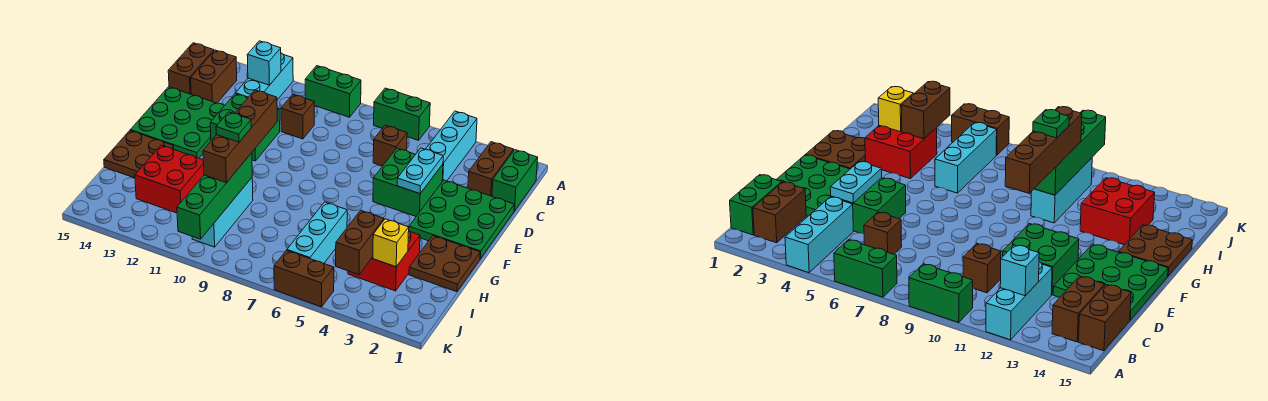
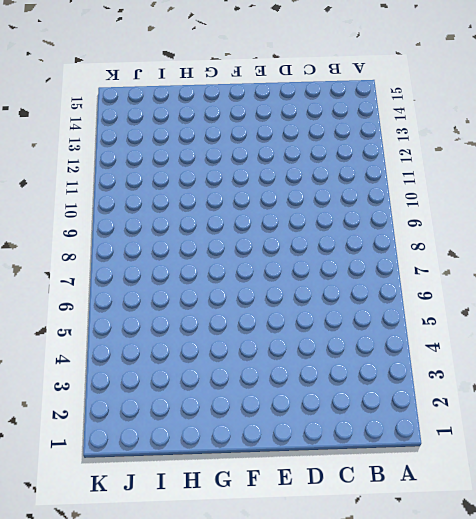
none -> cyan 1x3 brick [425,111,477,181]
none -> green 1x2 brick [374,88,430,140]
none -> green 1x2 brick [305,66,361,117]

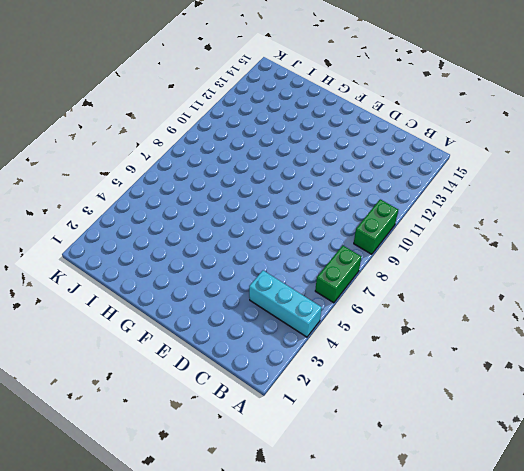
none -> cyan 1x3 brick [236,53,293,100]
none -> green 1x2 brick [492,150,538,211]
none -> brown 1x2 brick [468,142,514,196]

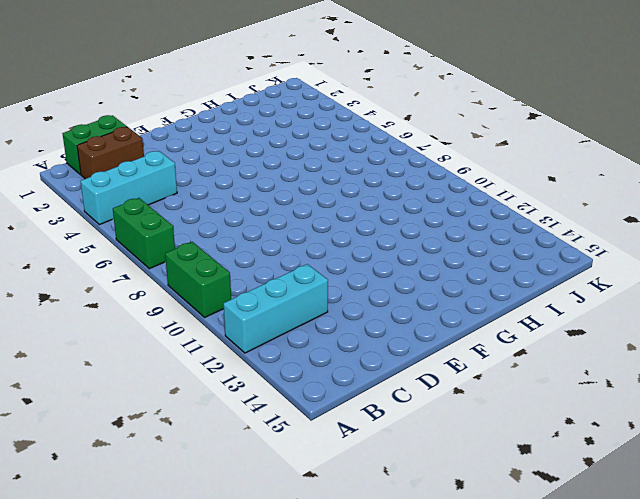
none -> brown 1x2 brick [191,50,237,103]
none -> brown 1x2 brick [168,43,214,94]
none -> brown 1x1 brick [373,125,407,166]

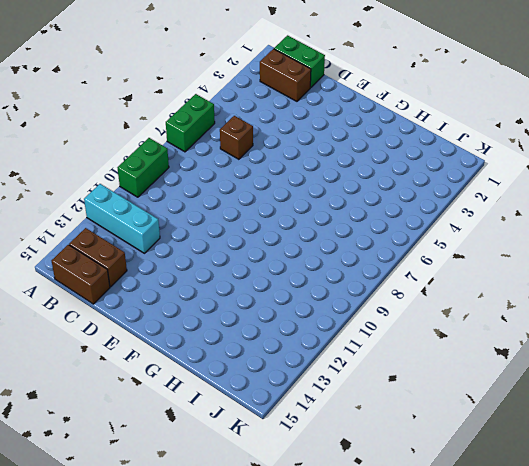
none -> cyan 1x3 brick [425,111,477,181]
none -> brown 1x1 brick [281,94,314,139]
none -> green 3x3 plate [409,180,514,259]

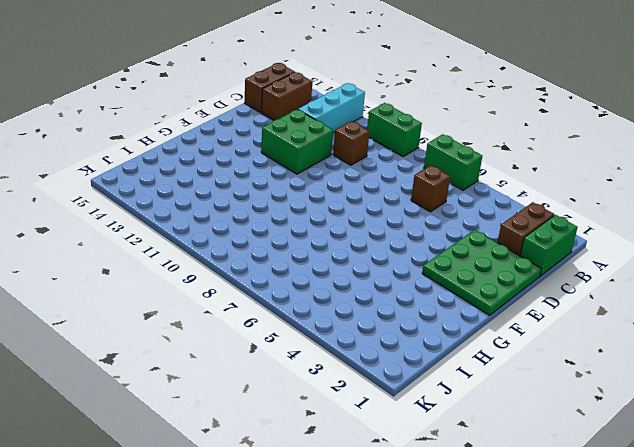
none -> cyan 1x3 brick [425,111,477,181]
none -> green 2x2 brick [373,148,443,216]
none -> green 3x3 plate [130,87,224,158]

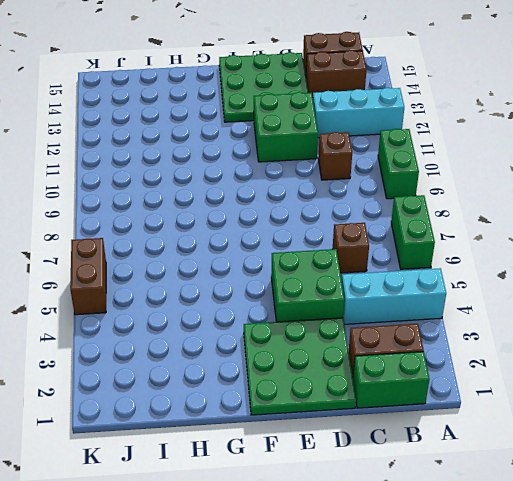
none -> brown 2x2 plate [409,236,480,292]
none -> brown 2x2 plate [104,131,174,178]
none -> red 2x2 brick [348,231,420,291]

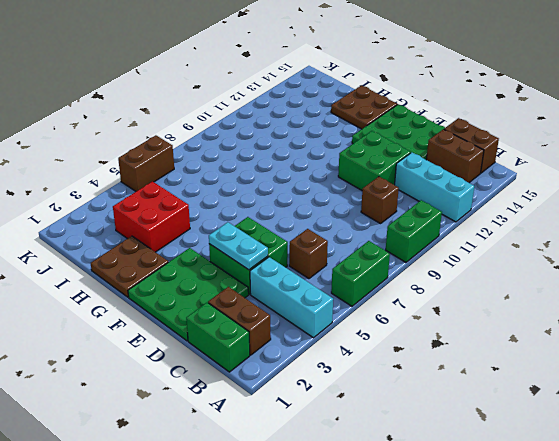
none -> cyan 1x3 brick [287,202,347,263]
none -> cyan 1x3 brick [192,178,253,247]
none -> red 2x2 brick [135,145,204,213]

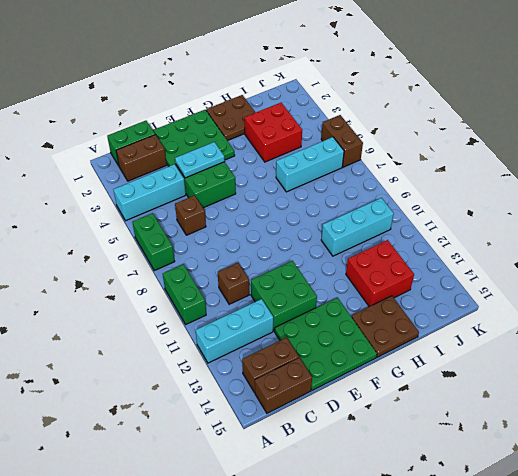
none -> cyan 1x1 brick [247,41,281,85]
none -> green 1x4 brick [177,153,252,239]
none -> yellow 1x1 brick [373,219,409,267]

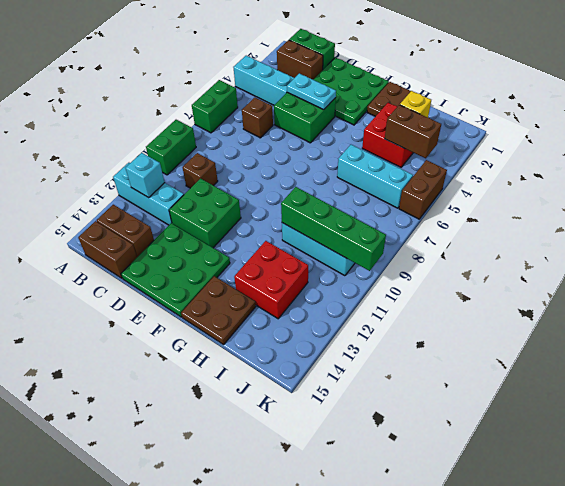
none -> brown 1x4 brick [203,90,277,183]
none -> green 1x1 plate [216,112,251,142]

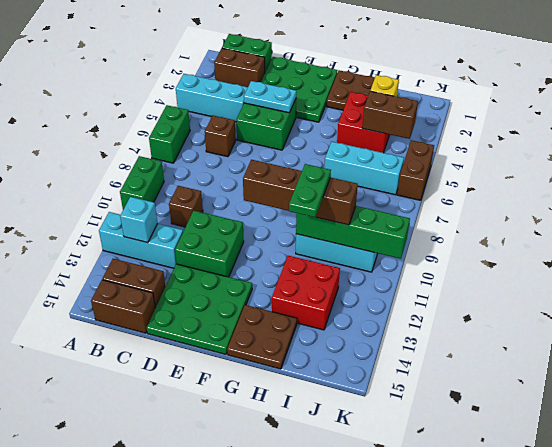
green 1x2 plate [289,164,331,217] -> green 1x1 plate [216,112,251,142]

